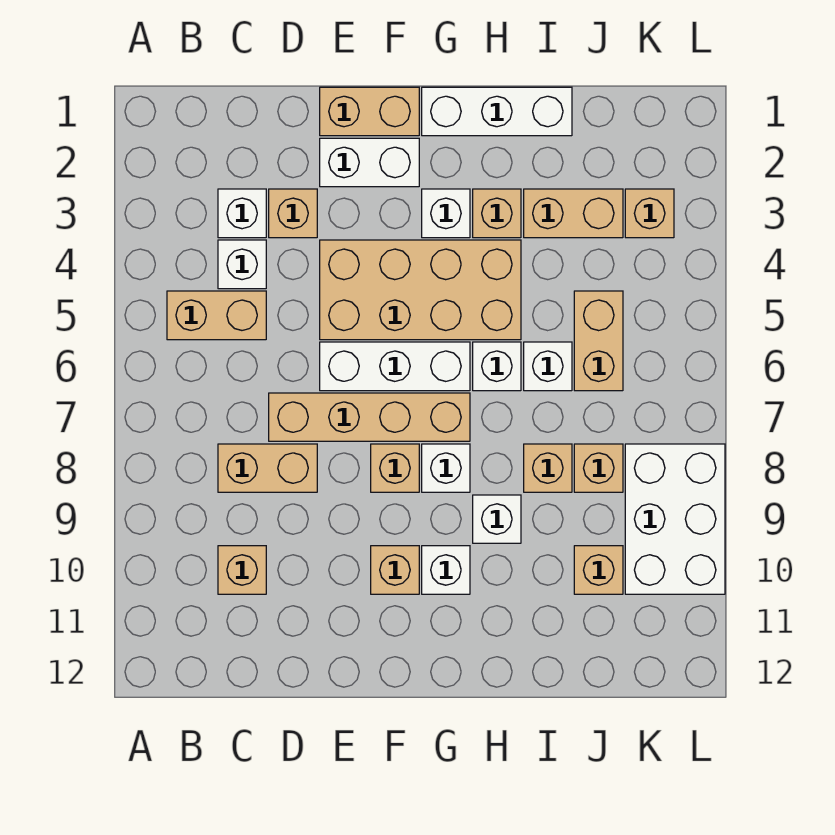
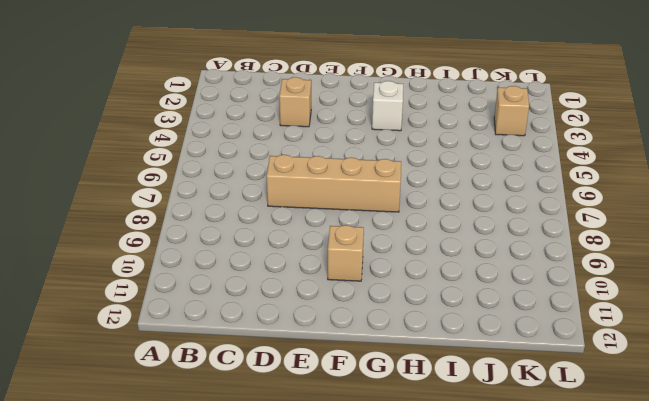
none -> tan 1x2 brick [167,291,266,340]
none -> white 1x1 brick [218,189,266,238]
none -> white 1x1 brick [218,240,266,289]

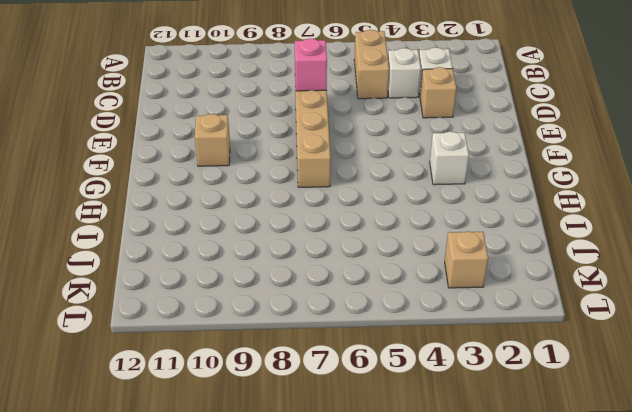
pink 1x1 brick [295,38,327,91] -> none
none -> tan 1x2 brick [218,444,317,492]
none -> tan 1x1 brick [218,546,266,594]
none -> tan 1x2 brick [320,87,419,136]

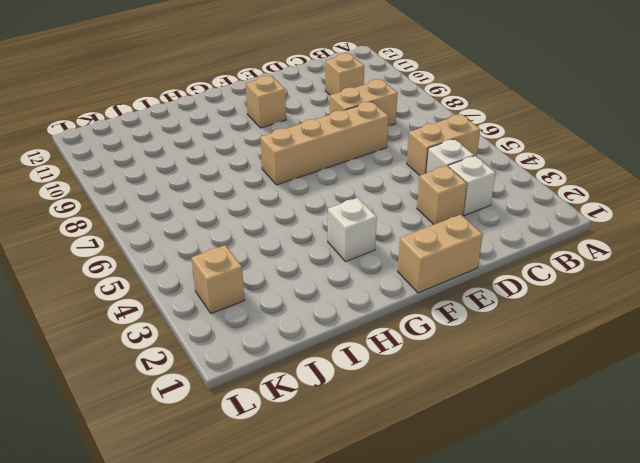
none -> white 1x2 brick [320,138,419,187]
none -> tan 2x4 brick [320,240,521,340]
none -> white 1x3 brick [320,342,470,391]

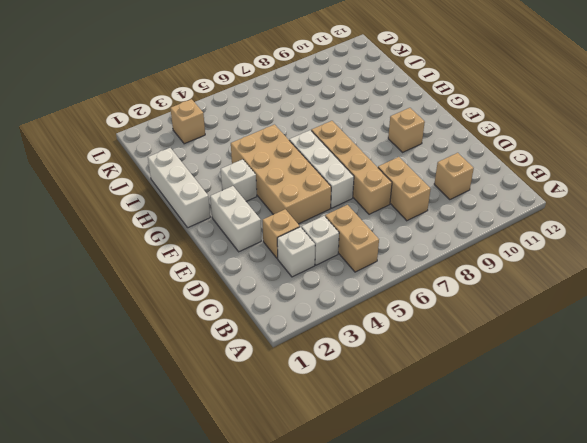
none -> tan 1x2 brick [320,87,419,136]
none -> tan 1x1 brick [371,444,419,492]
none -> white 1x1 brick [422,444,470,492]

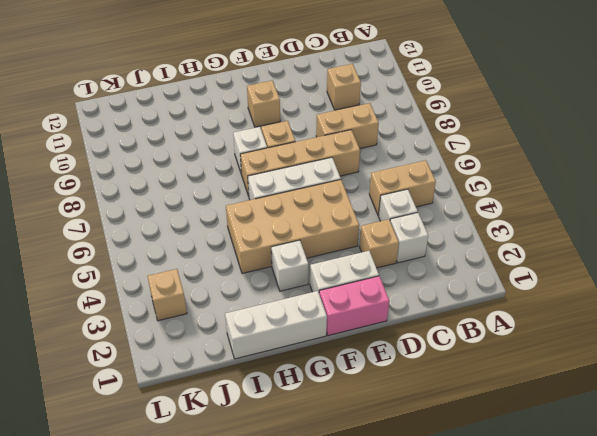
pink 1x2 brick [319,276,389,336] -> tan 1x2 brick [320,87,419,136]
none -> white 1x1 brick [422,546,470,594]
none -> tan 1x1 brick [473,189,521,238]
none -> white 1x1 brick [473,342,521,391]

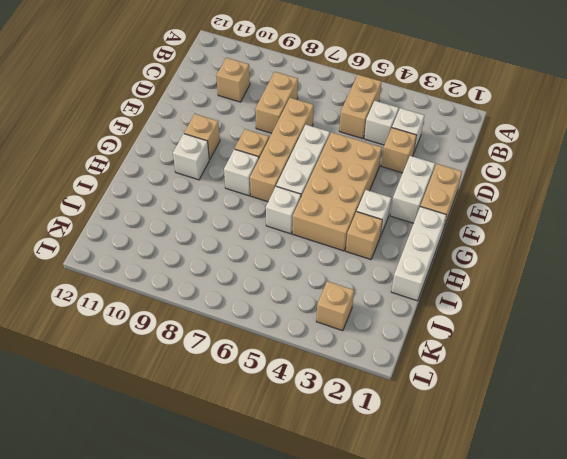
none -> white 1x1 brick [473,495,521,543]
none -> tan 1x2 brick [524,189,623,238]
none -> white 1x1 brick [524,342,572,391]

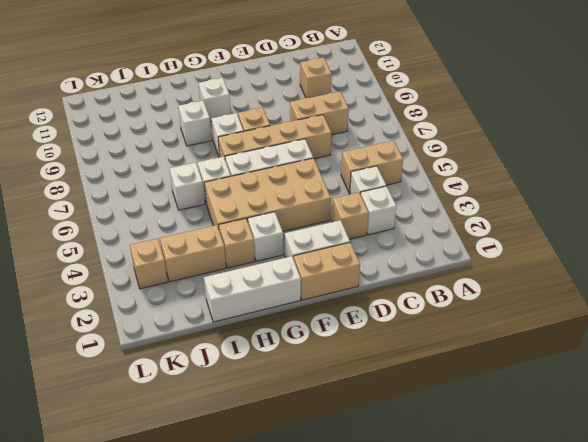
none -> tan 1x1 brick [371,546,419,594]
none -> tan 1x1 brick [524,444,572,492]
none -> tan 1x2 brick [574,291,623,391]

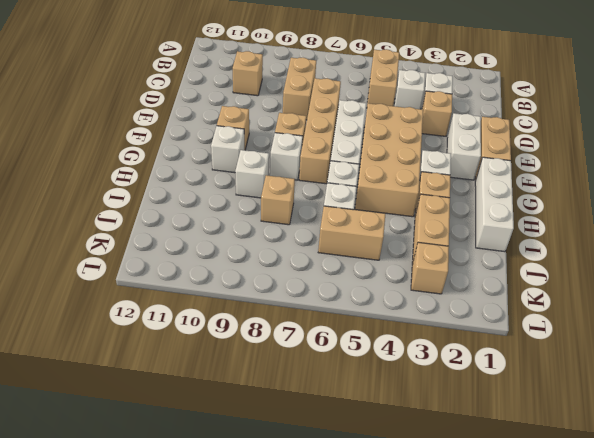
none -> tan 1x1 brick [574,444,623,492]
none -> tan 1x1 brick [574,546,623,594]
none -> white 2x3 brick [625,444,725,594]

